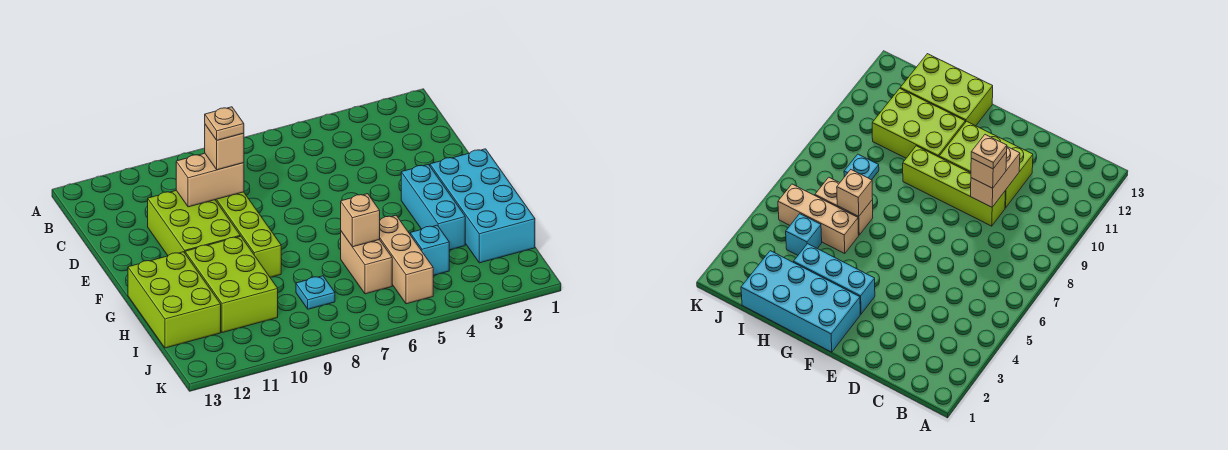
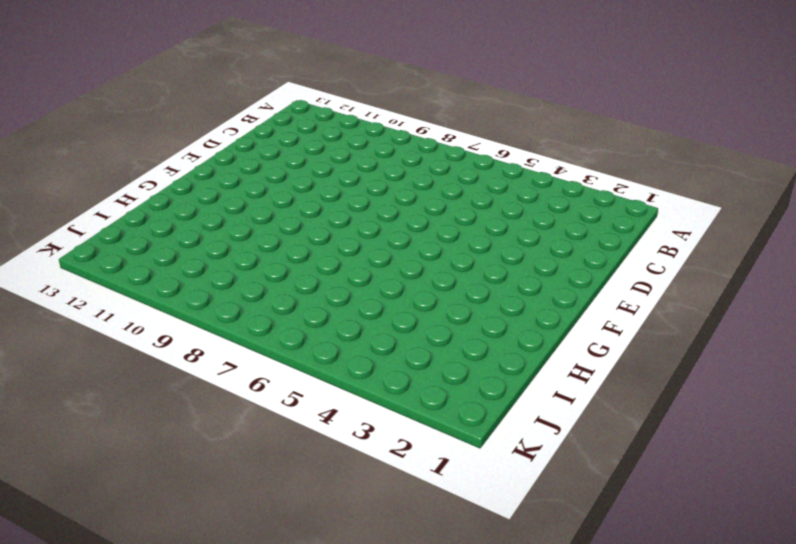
none -> lime 1x4 brick [216,192,281,277]
none -> lime 2x3 brick [148,191,240,255]
none -> cyan 2x4 brick [430,149,535,263]

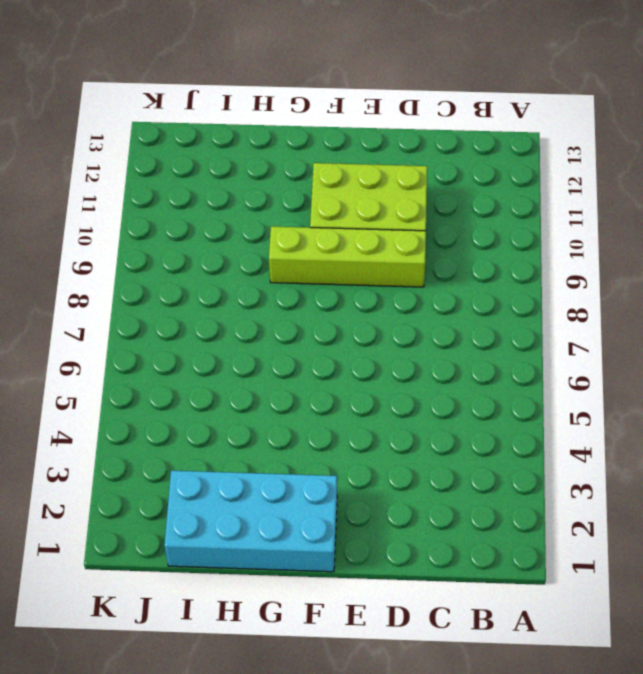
none -> cyan 1x3 brick [401,164,465,250]
none -> lime 2x3 brick [185,236,278,333]
none -> lime 2x3 brick [128,252,221,348]

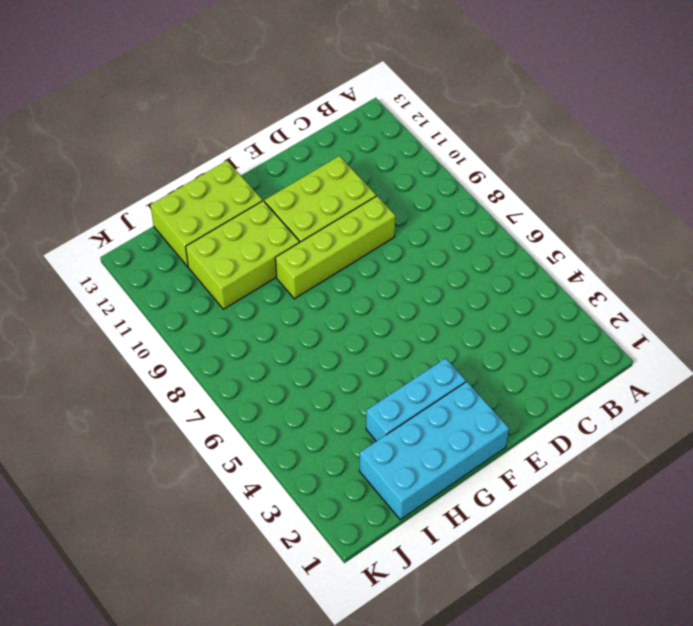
none -> tan 1x3 brick [380,215,433,304]
none -> tan 1x2 brick [341,231,392,294]
none -> cyan 1x1 brick [410,225,449,275]

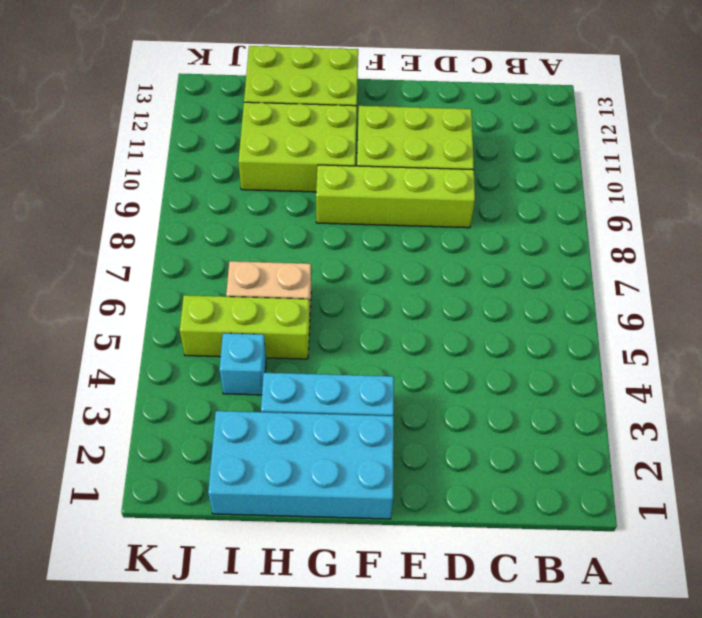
lime 1x3 brick [180,295,310,359] -> tan 1x3 brick [380,215,433,304]
none -> cyan 1x1 plate [296,276,335,309]
none -> tan 1x2 brick [176,153,244,207]
none -> tan 1x1 brick [341,194,380,247]

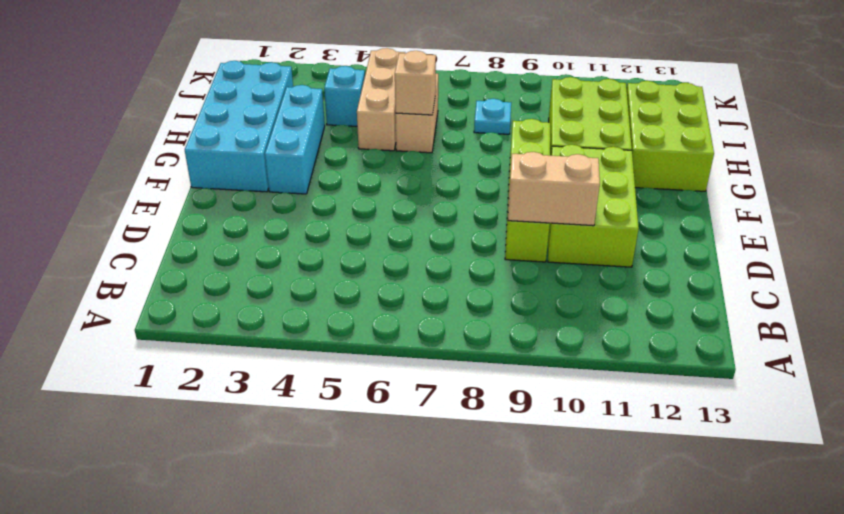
none -> tan 1x1 brick [205,125,244,170]
none -> tan 1x1 plate [205,107,244,140]

